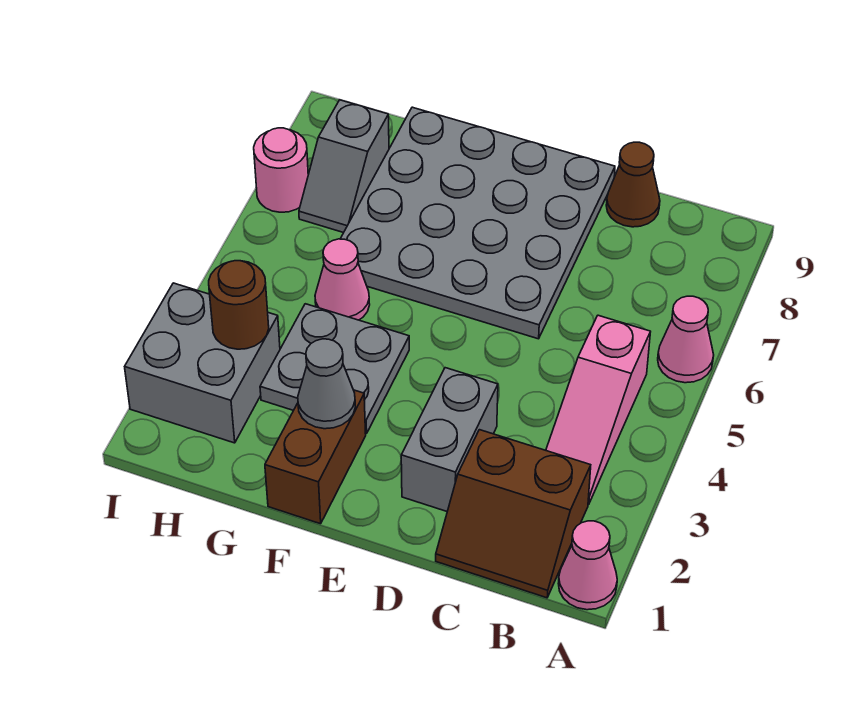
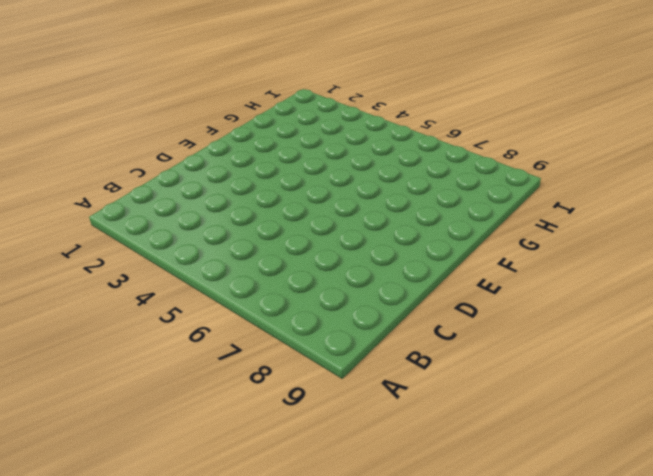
none -> pink 1x1 cone [558,521,617,610]
none -> pink 1x1 cone [658,296,714,383]
none -> brown 2x2 slope [436,430,591,598]

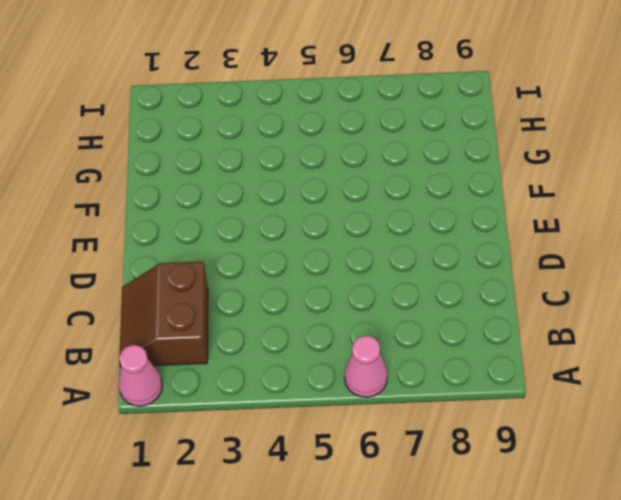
none -> pink 1x3 slope [546,315,650,504]
none -> brown 1x1 cone [606,142,660,227]
none -> grey 1x2 brick [401,368,498,511]

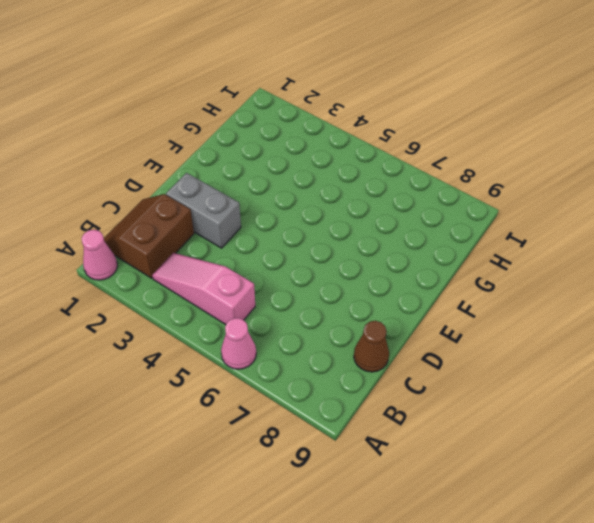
none -> grey 4x4 plate [340,107,615,339]
none -> brown 1x2 brick [265,390,366,524]
none -> grey 2x2 plate [260,304,409,434]

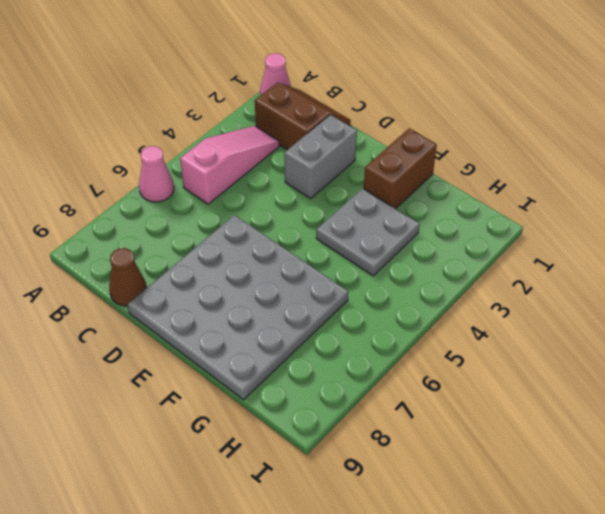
none -> pink 1x1 cone [315,239,370,320]
none -> grey 2x2 brick [125,283,280,443]
none -> grey 1x2 slope [299,100,389,233]

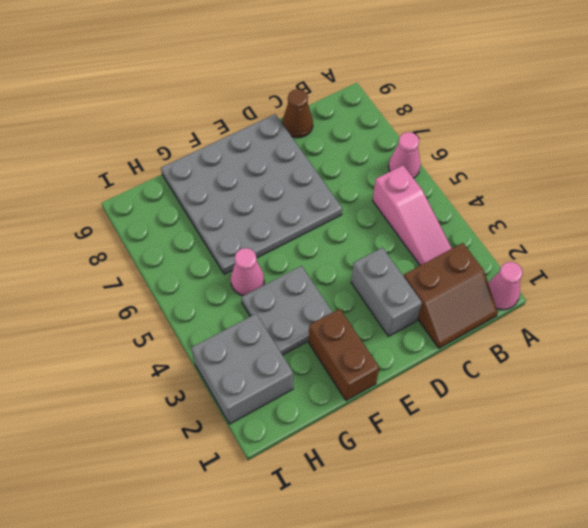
none -> grey 1x2 slope [299,100,389,233]
none -> pink 1x1 round brick [254,128,308,212]
none -> grey 1x1 cone [298,339,355,429]

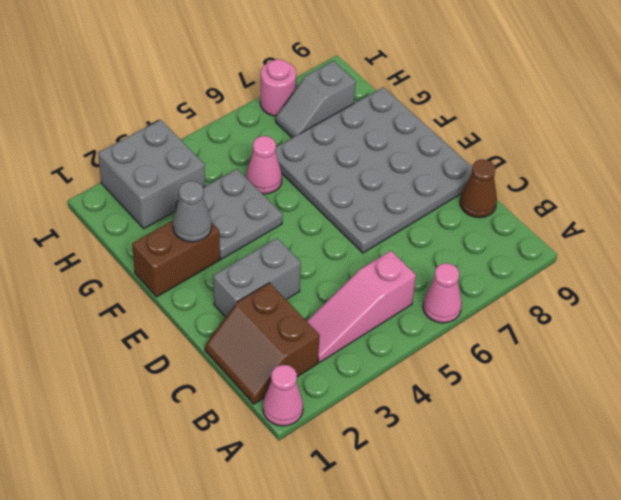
none -> brown 1x1 round brick [209,261,269,349]

